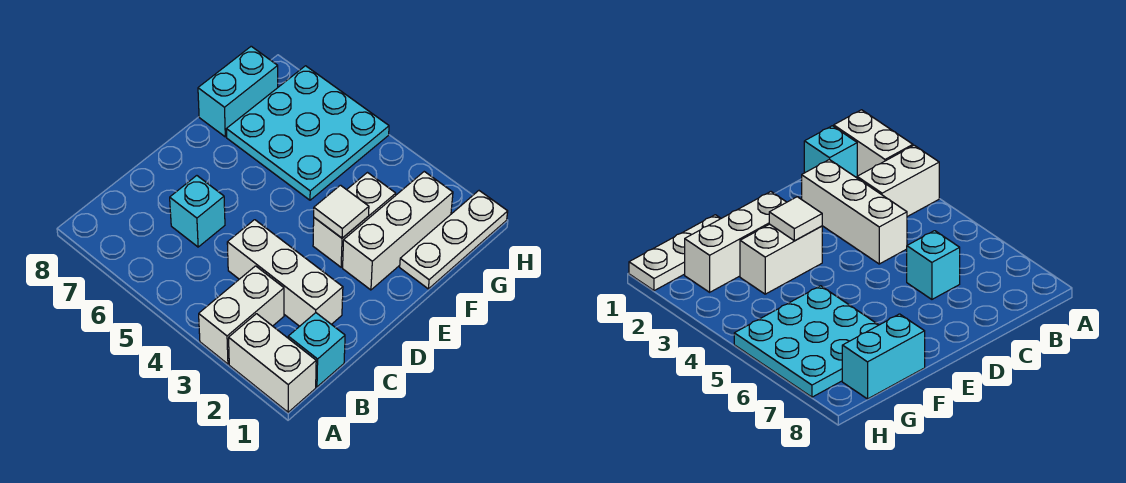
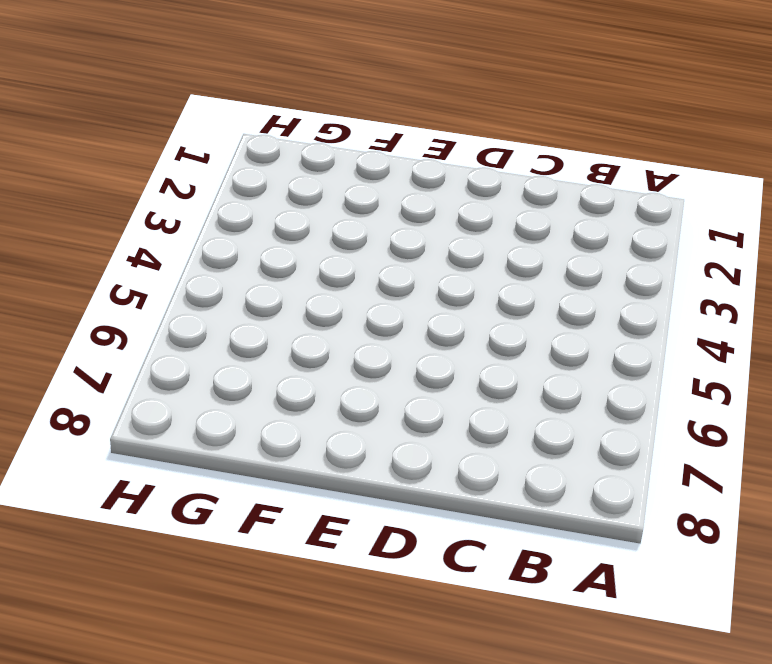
none -> white 1x2 brick [229,314,316,412]
none -> white 1x2 brick [199,266,284,364]

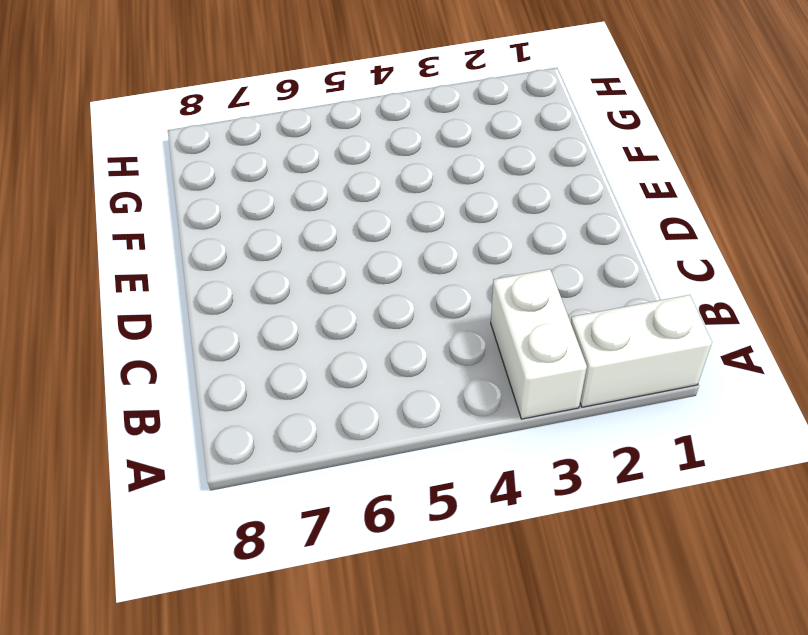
none -> cyan 1x1 brick [288,313,345,387]
none -> white 1x3 brick [227,220,343,326]

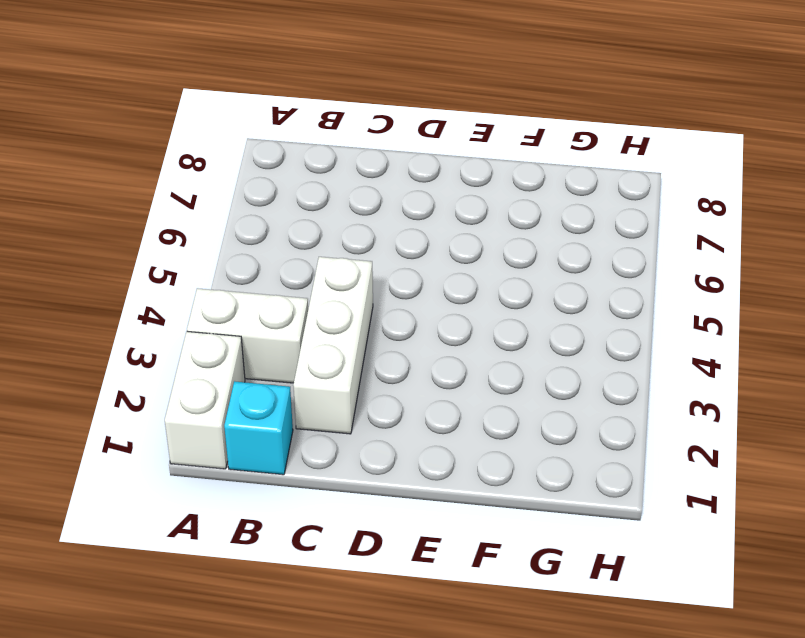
none -> cyan 1x1 brick [170,176,225,247]
none -> white 1x3 brick [343,172,453,290]

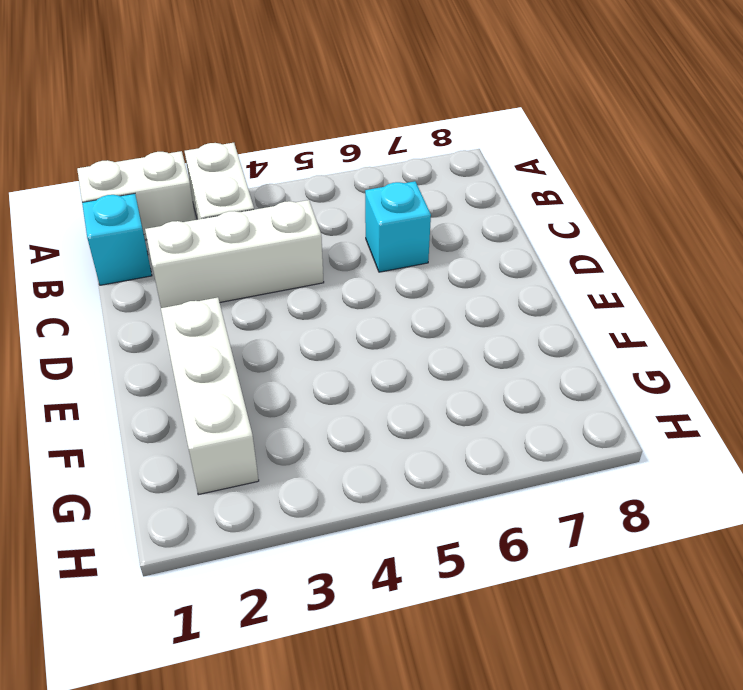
none -> white 1x2 brick [313,173,396,267]
none -> white 1x3 plate [400,191,508,289]

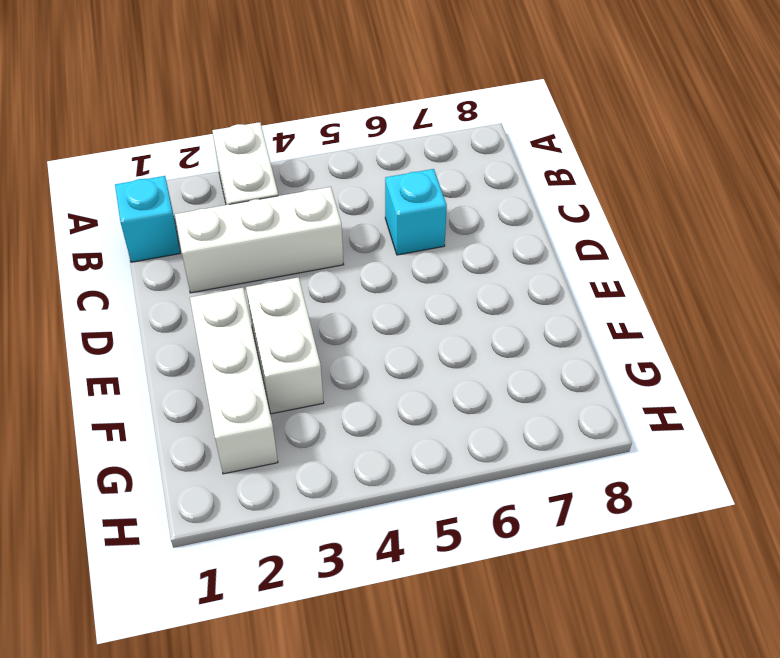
none -> white 1x2 brick [229,314,316,412]
none -> white 1x3 plate [400,191,508,289]

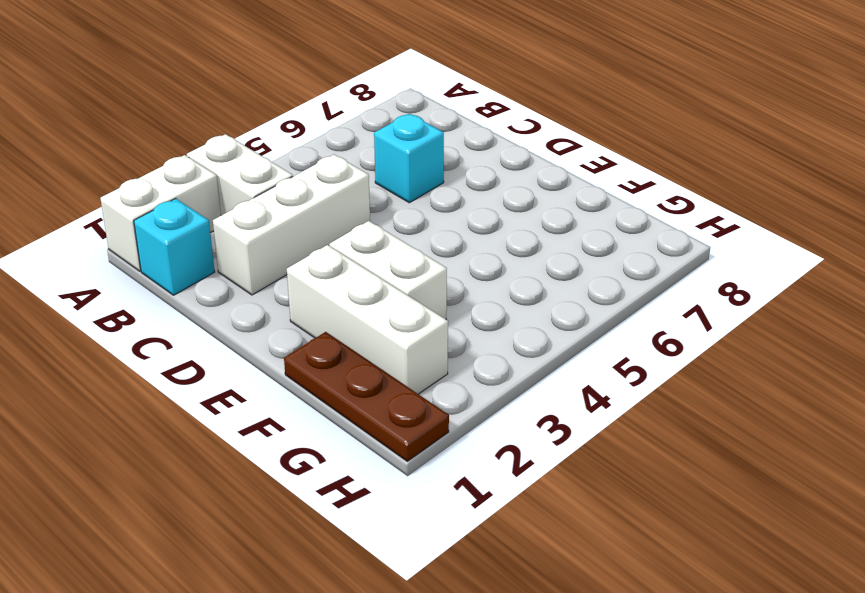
brown 1x3 plate [284,332,449,461] -> white 1x3 plate [400,191,508,289]
none -> cyan 3x3 plate [226,66,389,200]
none -> cyan 1x2 brick [198,46,278,137]

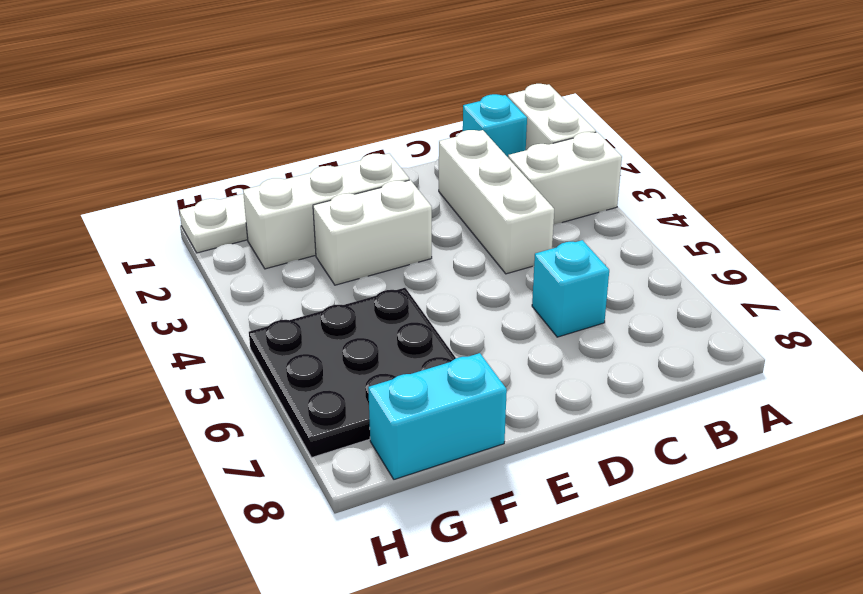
black 3x3 plate [249,288,456,457] -> cyan 3x3 plate [226,66,389,200]
none -> white 1x1 tile [314,185,369,238]

